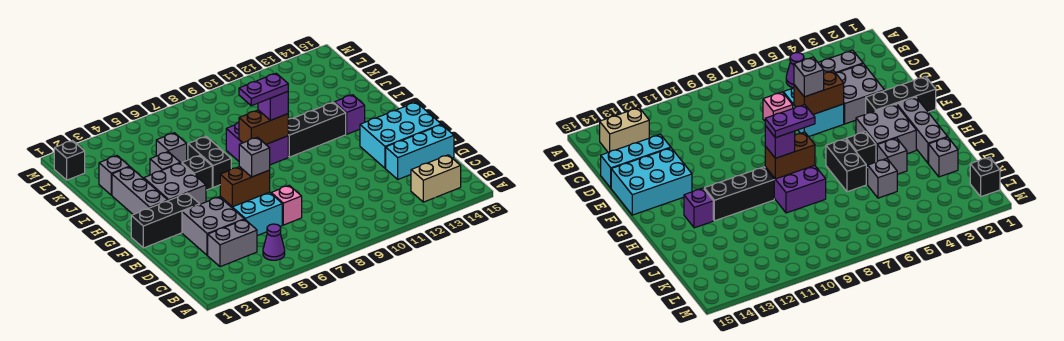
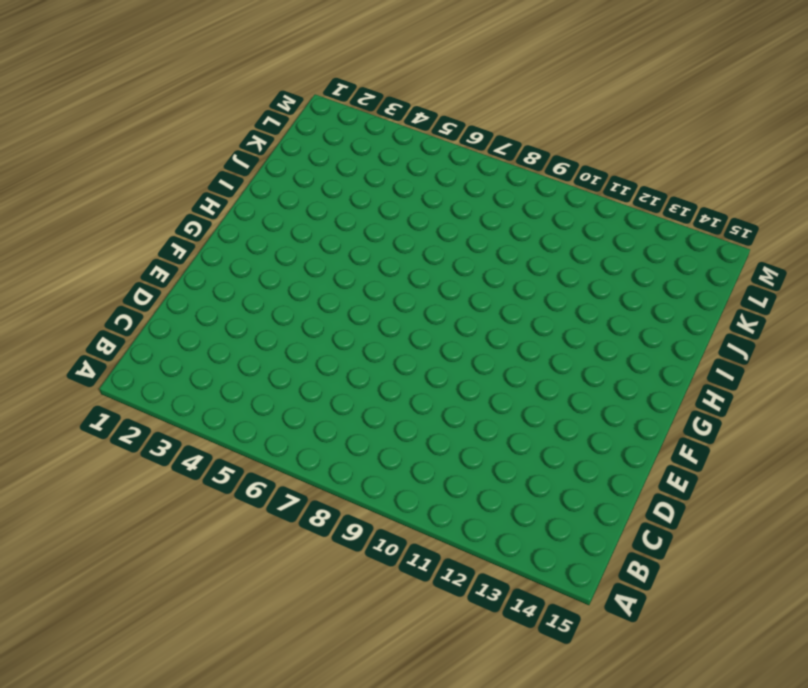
none -> purple 1x1 cone [263,224,285,260]
none -> tan 1x2 brick [411,155,461,202]
none -> grey 1x2 brick [208,219,257,267]

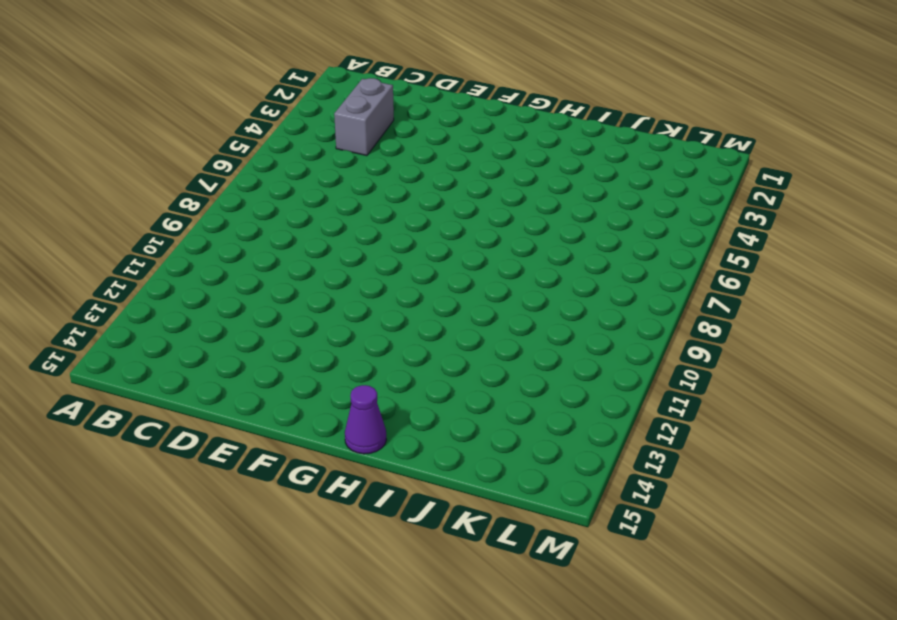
purple 1x1 cone [345,385,386,454] -> purple 1x1 cone moved to [263,224,285,260]
none -> tan 1x2 brick [411,155,461,202]
none -> grey 2x2 brick [182,197,244,255]
none -> cyan 2x2 brick [220,192,282,236]

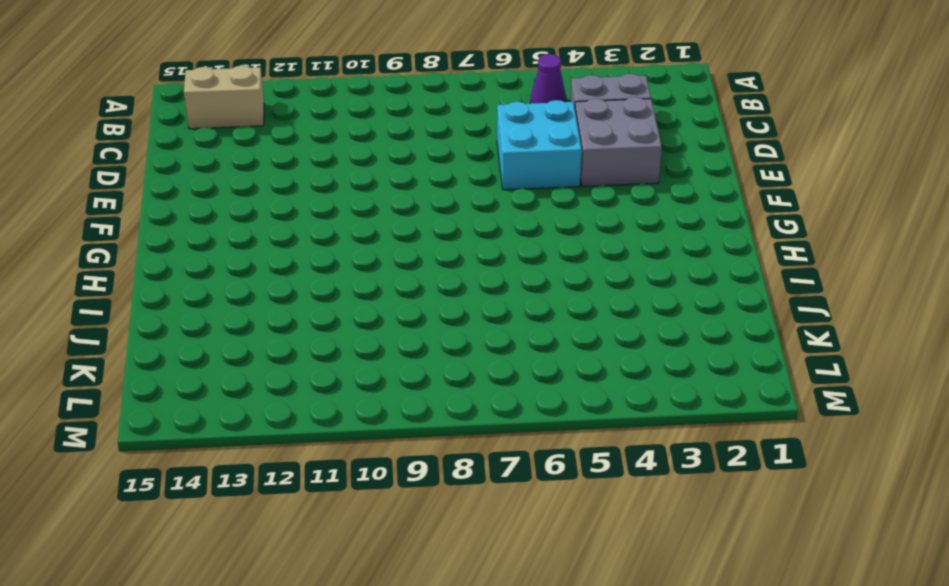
none -> pink 1x1 brick [271,185,302,225]
none -> cyan 1x3 brick [386,125,454,179]
none -> cyan 2x3 brick [360,102,441,168]

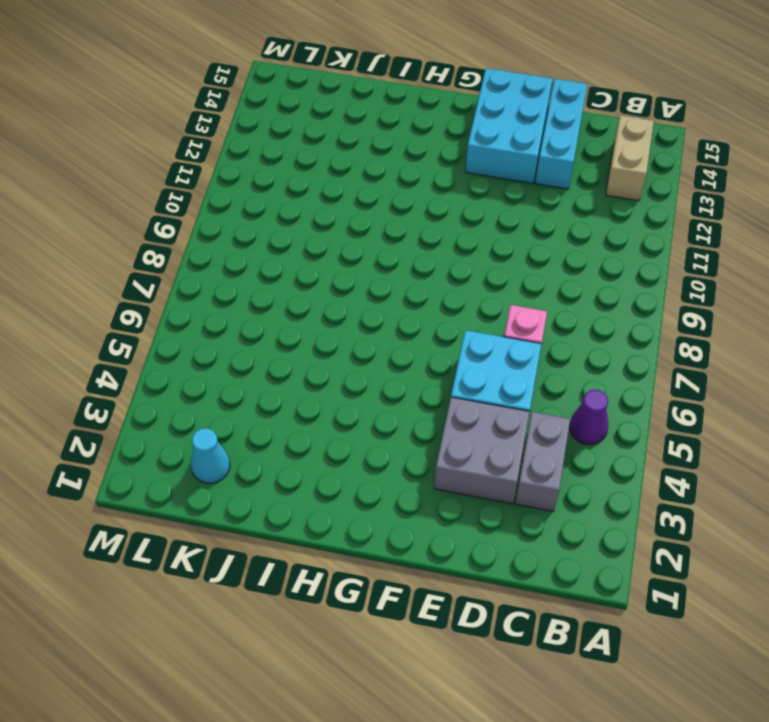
cyan 1x1 cone [191,428,230,483] -> none
none -> black 1x3 brick [131,193,200,248]
none -> grey 1x3 brick [112,167,168,215]
none -> grey 2x2 brick [144,163,206,204]

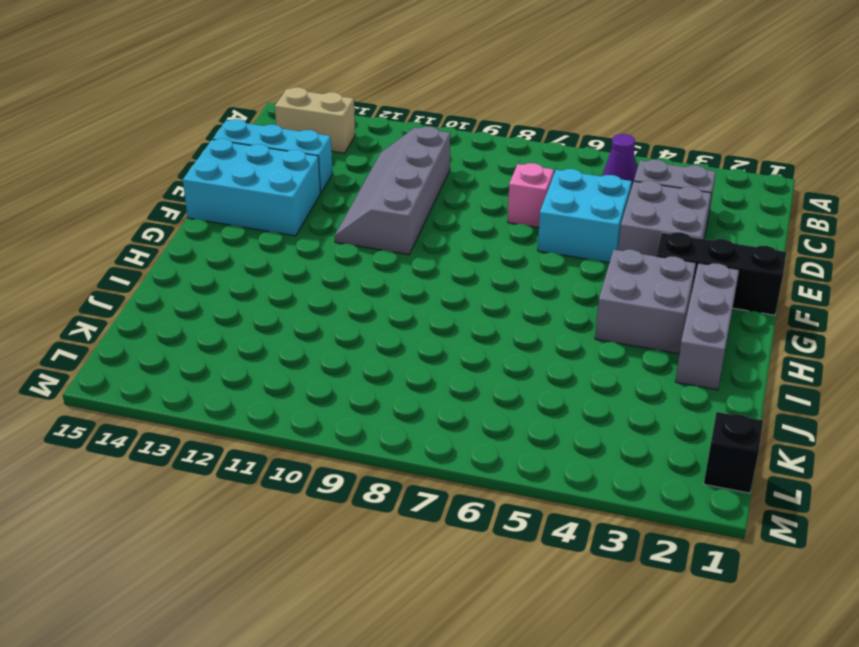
grey 2x4 slope [335,127,450,255] -> none
none -> black 1x1 brick [182,155,212,190]
none -> black 1x2 brick [188,137,231,187]
none -> purple 2x2 brick [226,123,288,165]

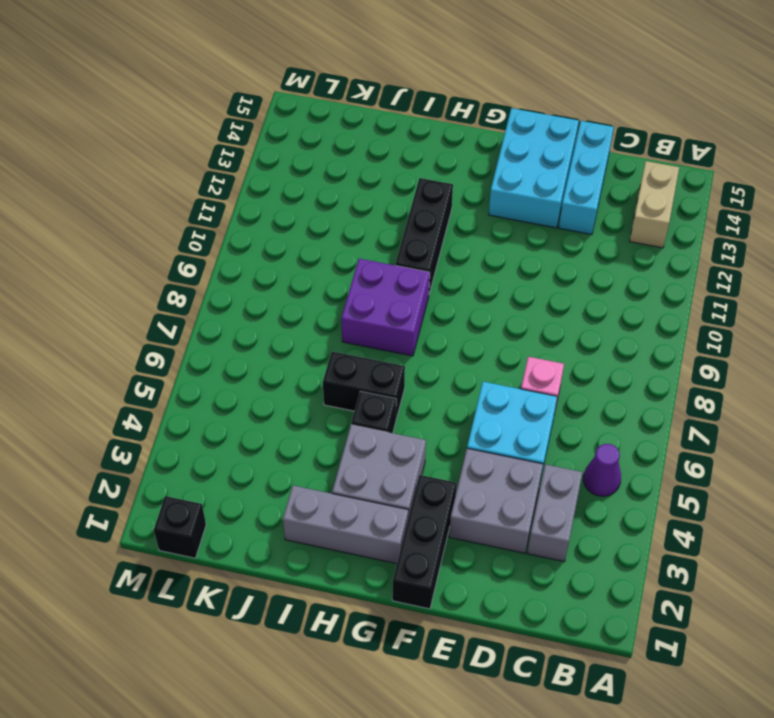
none -> purple 1x1 brick [334,95,365,134]
none -> grey 1x1 brick [150,152,180,175]
none -> grey 1x1 brick [99,156,129,195]

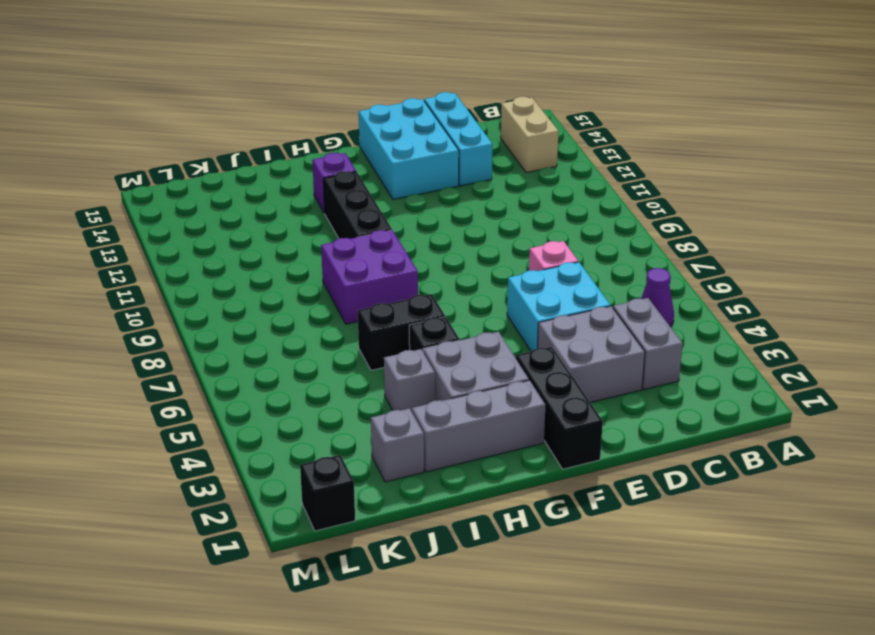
none -> grey 1x1 brick [156,133,187,163]
none -> brown 1x2 brick [220,167,270,207]
none -> brown 1x2 brick [239,110,288,144]

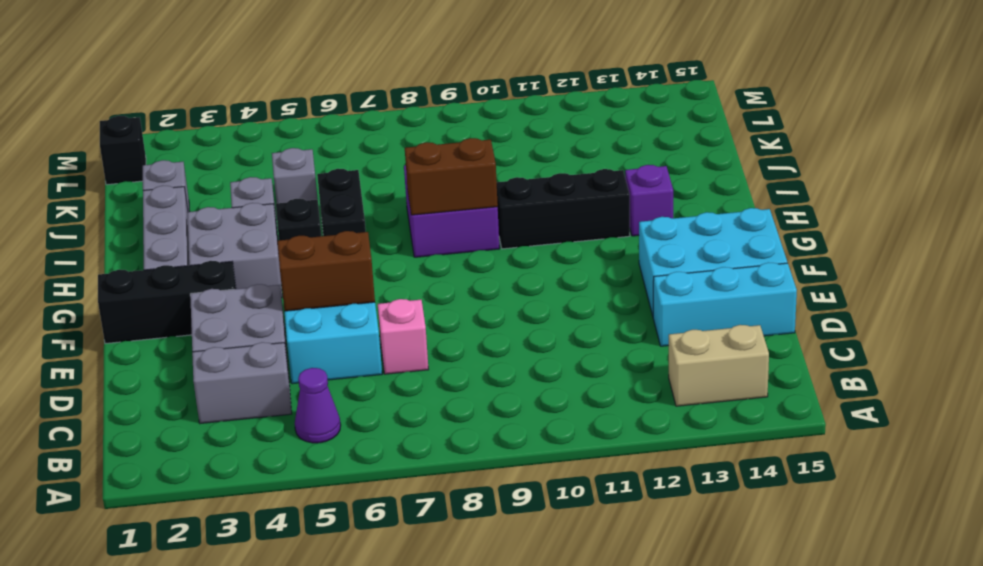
none -> grey 1x1 brick [239,137,270,177]
none -> purple 1x1 brick [258,92,288,120]
none -> purple 1x2 plate [239,73,288,106]

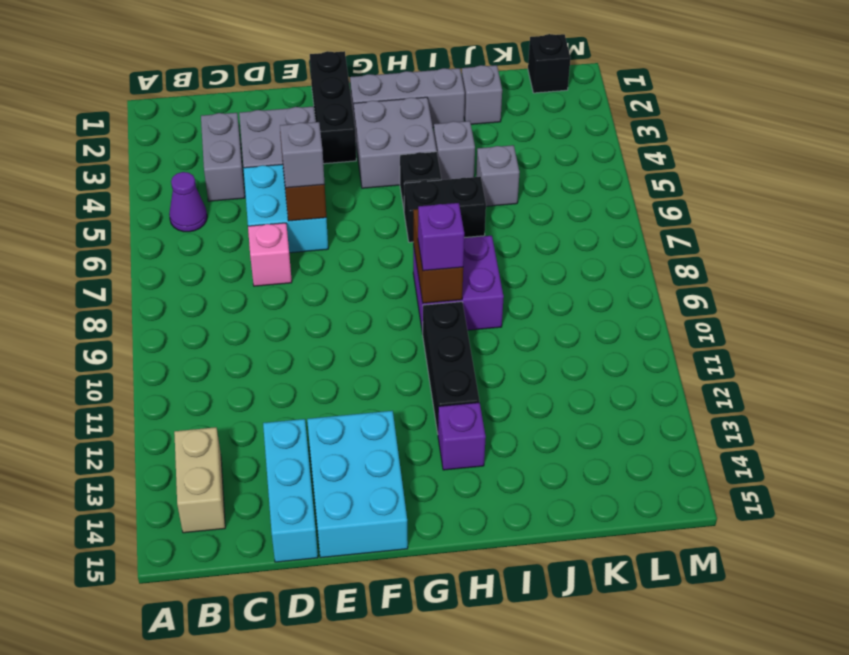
none -> purple 1x2 plate [239,73,288,106]

